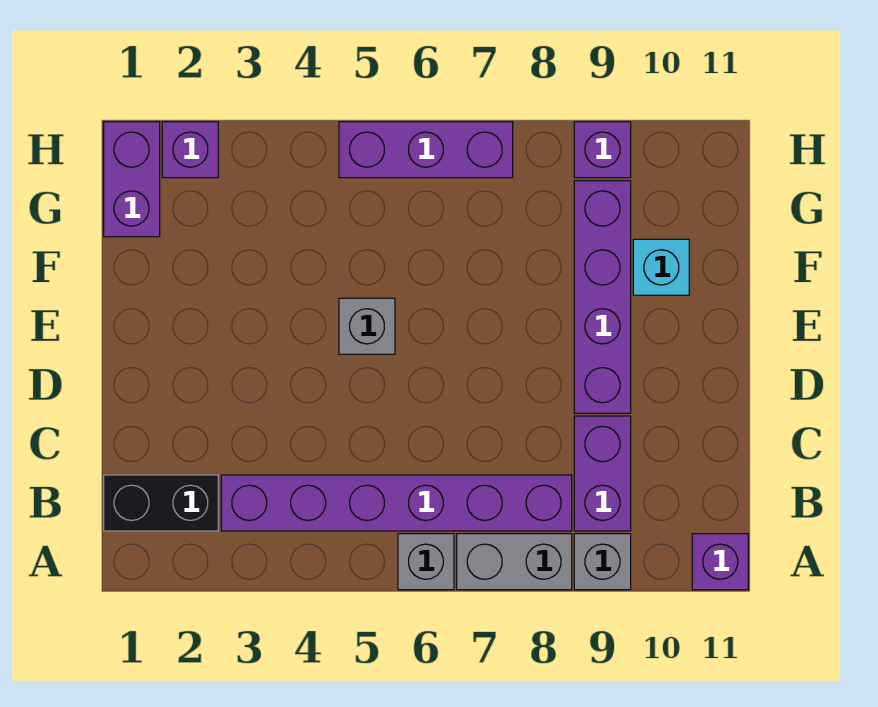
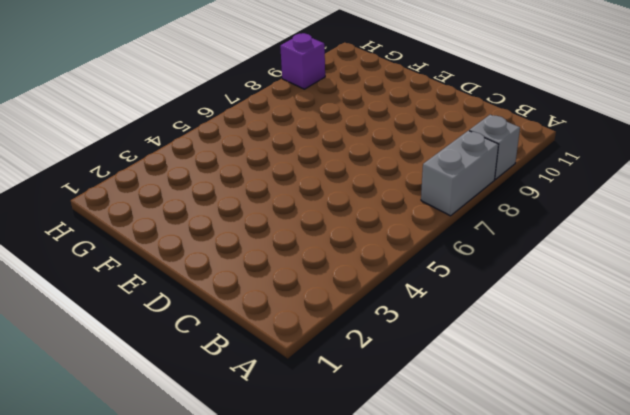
none -> grey 1x1 brick [398,534,454,590]
none -> purple 1x1 brick [692,534,748,590]
none -> black 1x2 brick [104,475,218,531]

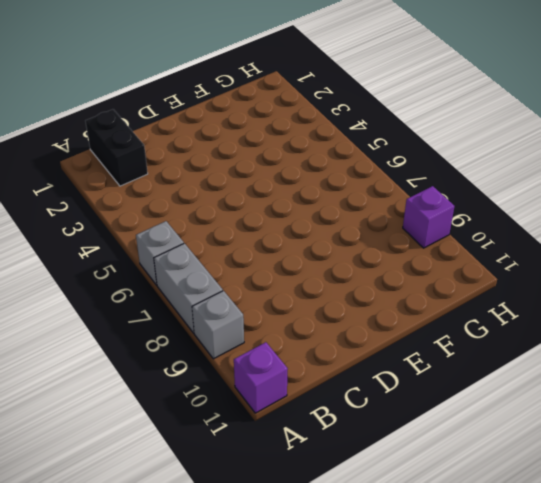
none -> purple 1x6 brick [221,475,572,531]
none -> purple 1x2 brick [574,416,631,531]
none -> purple 1x4 brick [574,181,631,413]

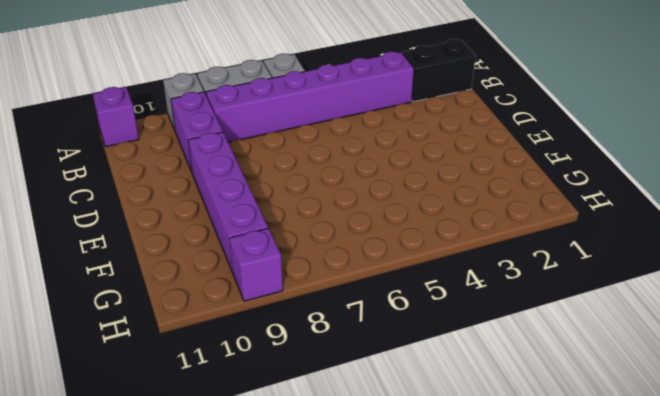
none -> grey 1x1 brick [339,298,395,354]
none -> cyan 1x1 brick [633,239,689,295]
none -> purple 1x2 brick [104,122,160,237]

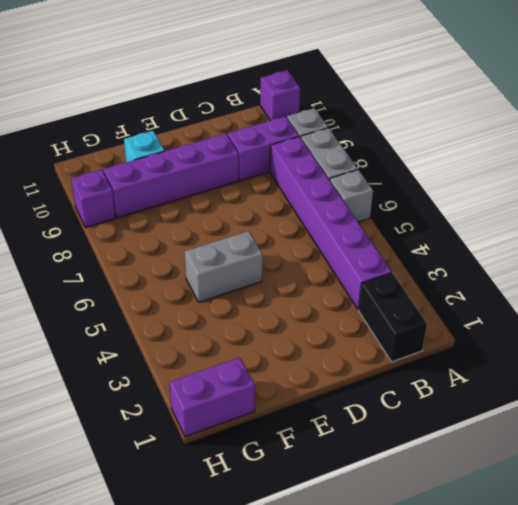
grey 1x2 brick [185,231,263,302] -> grey 1x1 brick [339,298,395,354]
none -> purple 1x1 brick [162,122,218,178]
none -> purple 1x3 brick [339,122,513,178]

